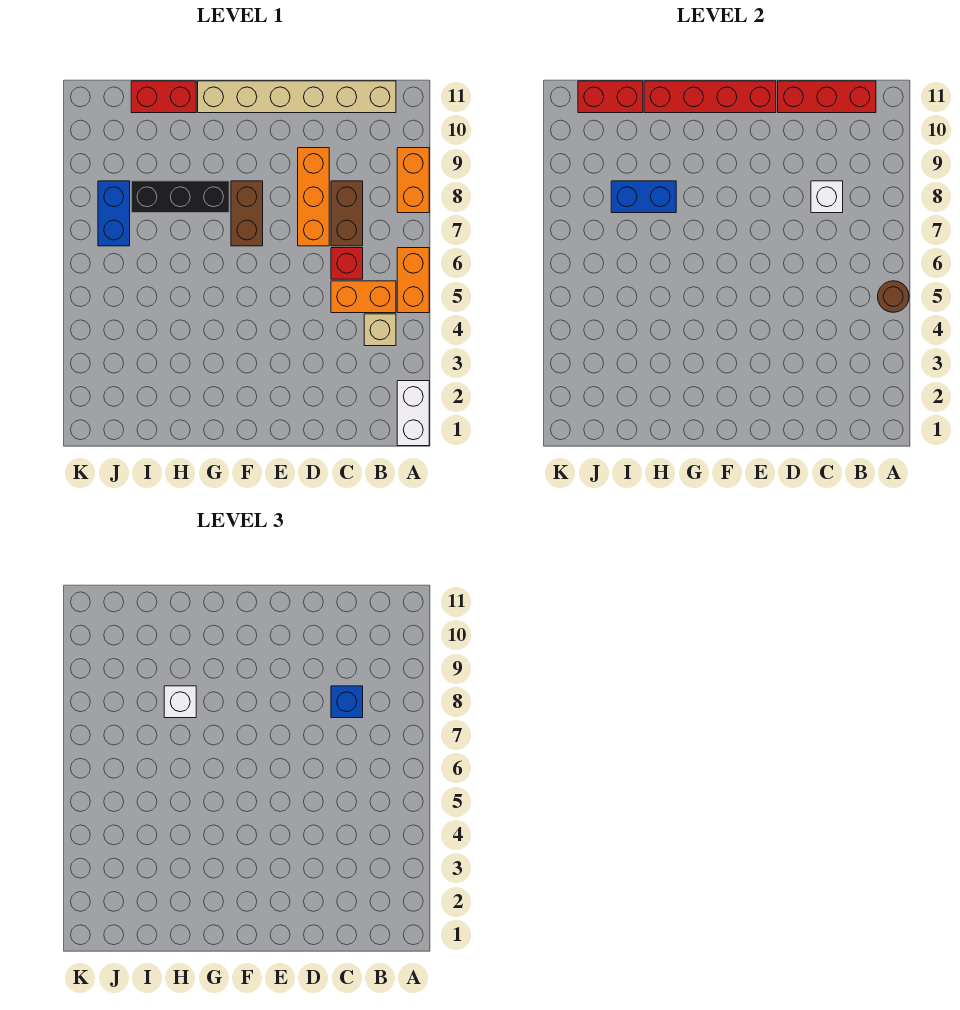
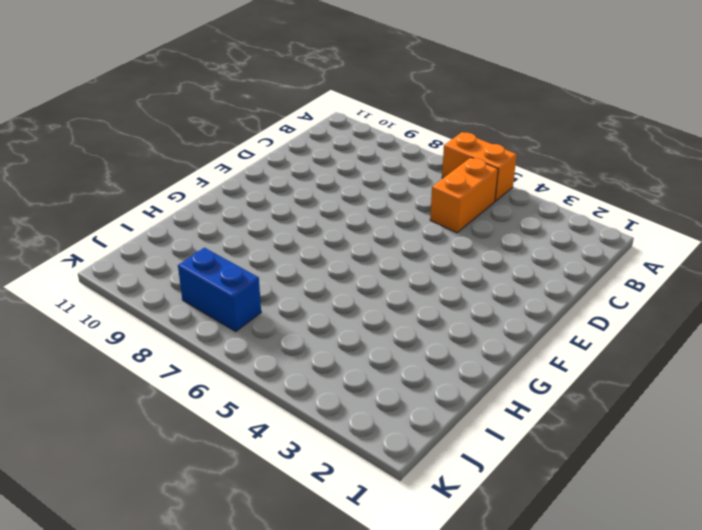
none -> white 1x2 brick [397,381,429,446]
none -> orange 1x2 brick [397,148,429,213]
none -> tan 1x1 brick [364,314,396,346]

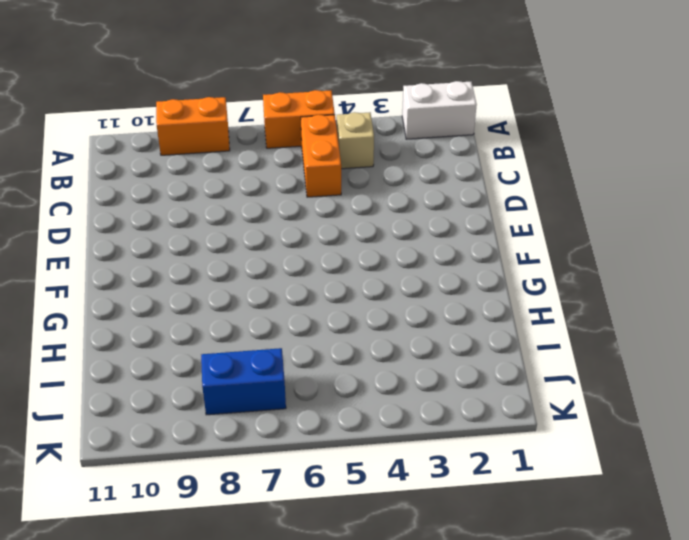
none -> tan 1x6 brick [198,81,396,113]
none -> red 1x1 brick [331,248,363,279]
none -> brown 1x2 brick [331,181,363,246]

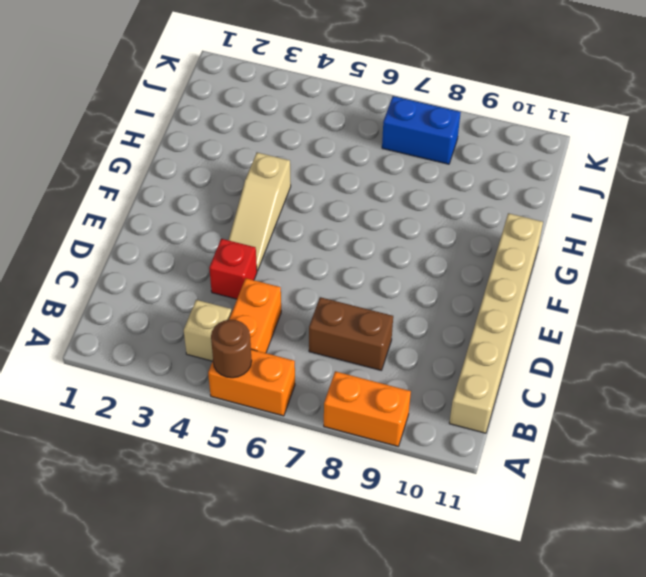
red 1x1 brick [209,239,257,299] -> red 1x1 brick moved to [331,248,363,279]
tan 1x3 slope [229,153,291,271] -> none
none -> white 1x2 brick [397,381,429,446]
none -> orange 1x3 brick [298,148,329,246]
none -> brown 1x2 brick [231,181,263,246]

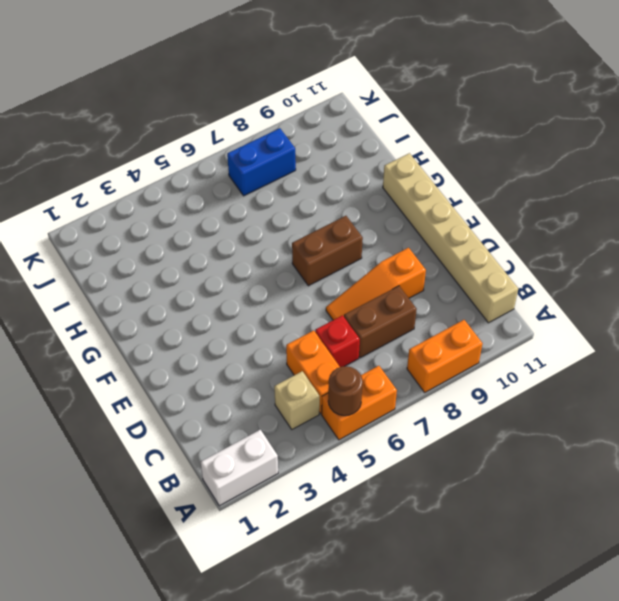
orange 1x3 slope [326,248,426,320] -> orange 1x3 brick [298,148,329,246]
none -> black 1x3 brick [131,181,229,213]
none -> red 1x2 brick [131,81,196,113]
none -> red 1x3 brick [778,81,876,113]

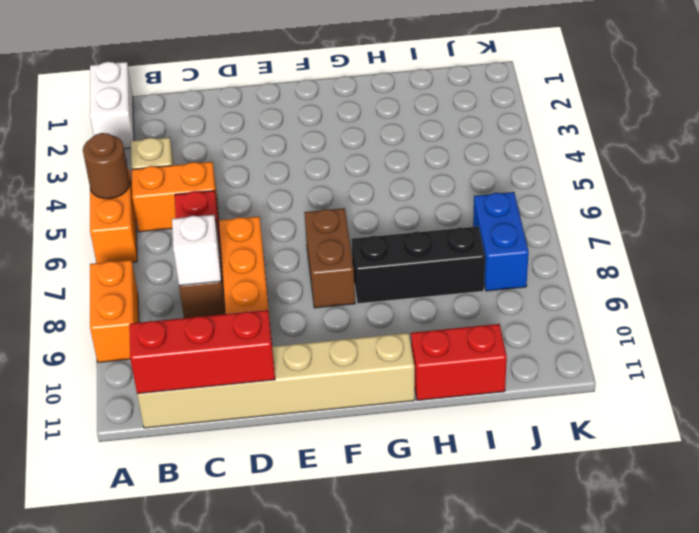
none -> red 1x4 brick [644,81,776,113]
none -> blue 1x2 brick [611,181,676,213]
none -> red 1x2 brick [578,81,643,113]

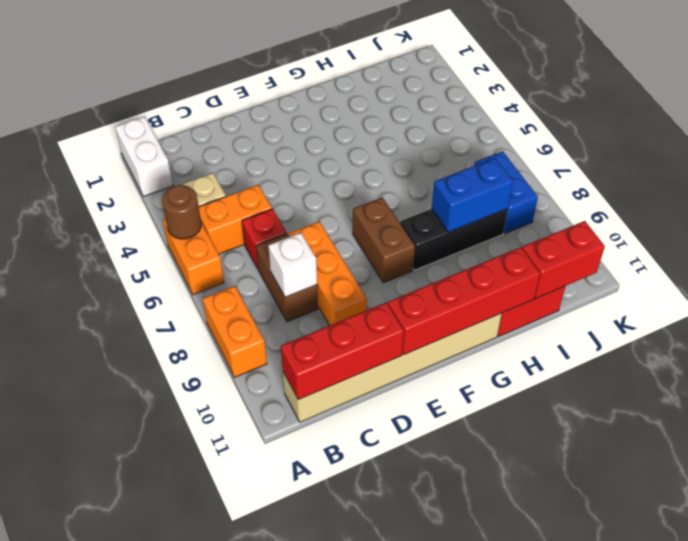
none -> blue 1x1 brick [331,686,363,718]
none -> white 1x1 brick [164,686,196,718]

